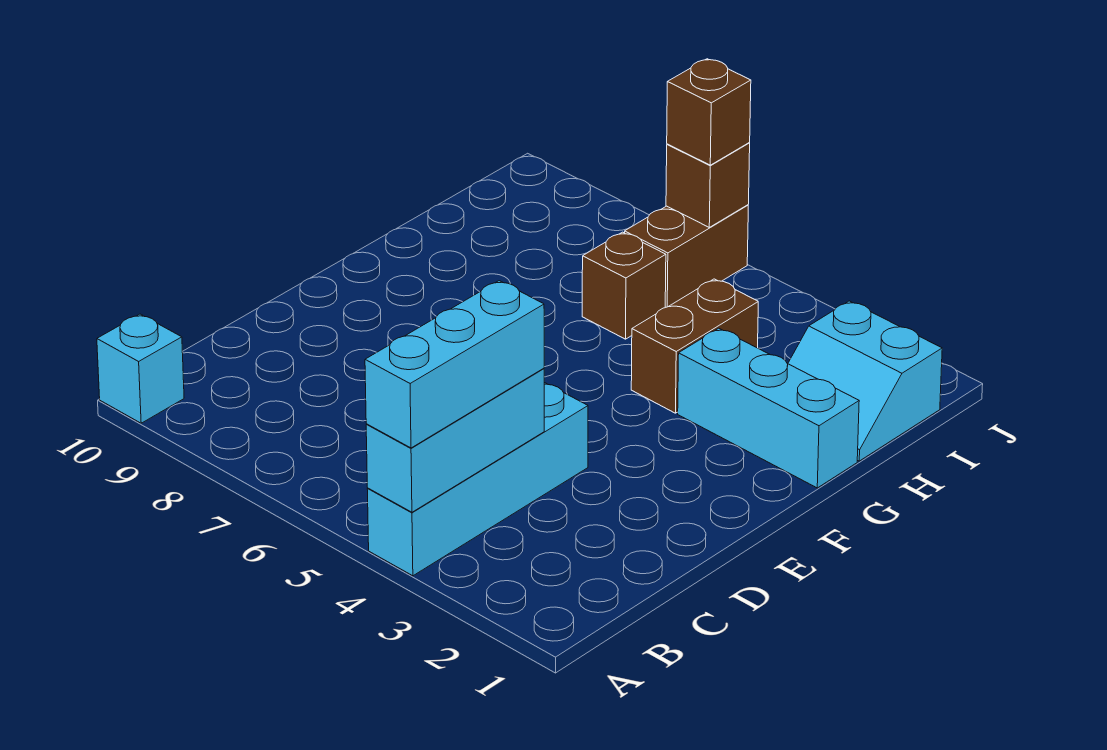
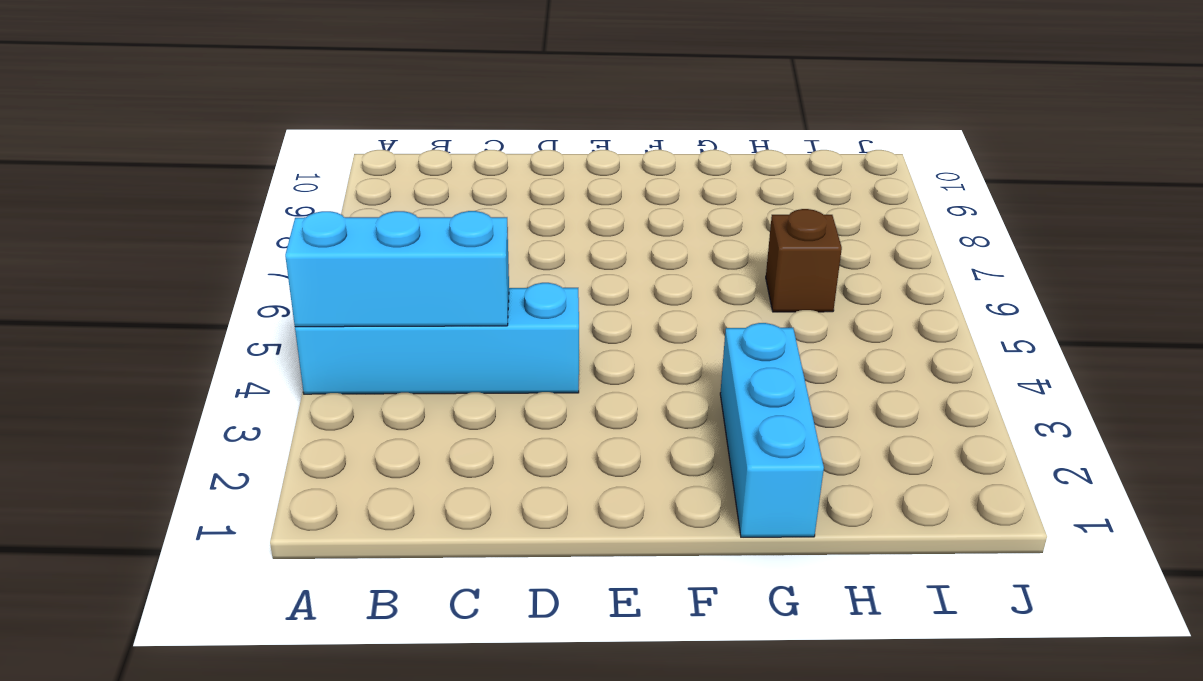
none -> cyan 1x1 brick [97,314,184,423]
none -> brown 1x2 brick [631,279,758,413]

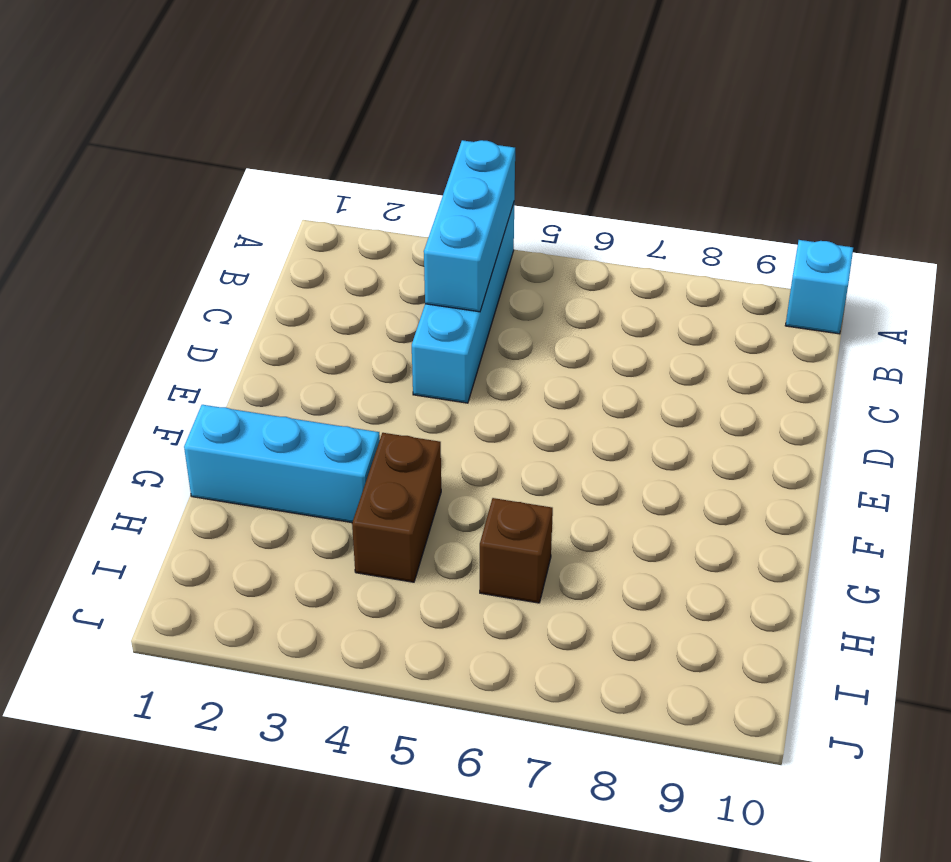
none -> cyan 2x2 slope [788,301,942,461]
none -> brown 1x2 brick [625,205,748,307]

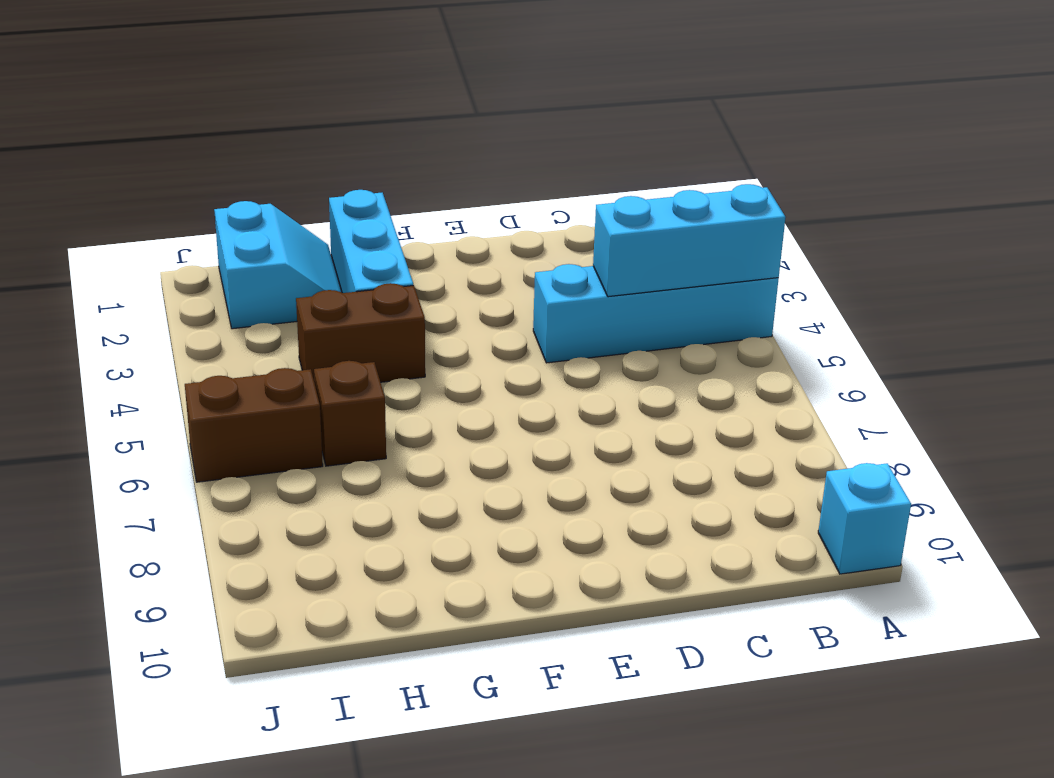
none -> brown 1x1 brick [666,143,750,227]
none -> cyan 1x3 brick [365,281,544,448]

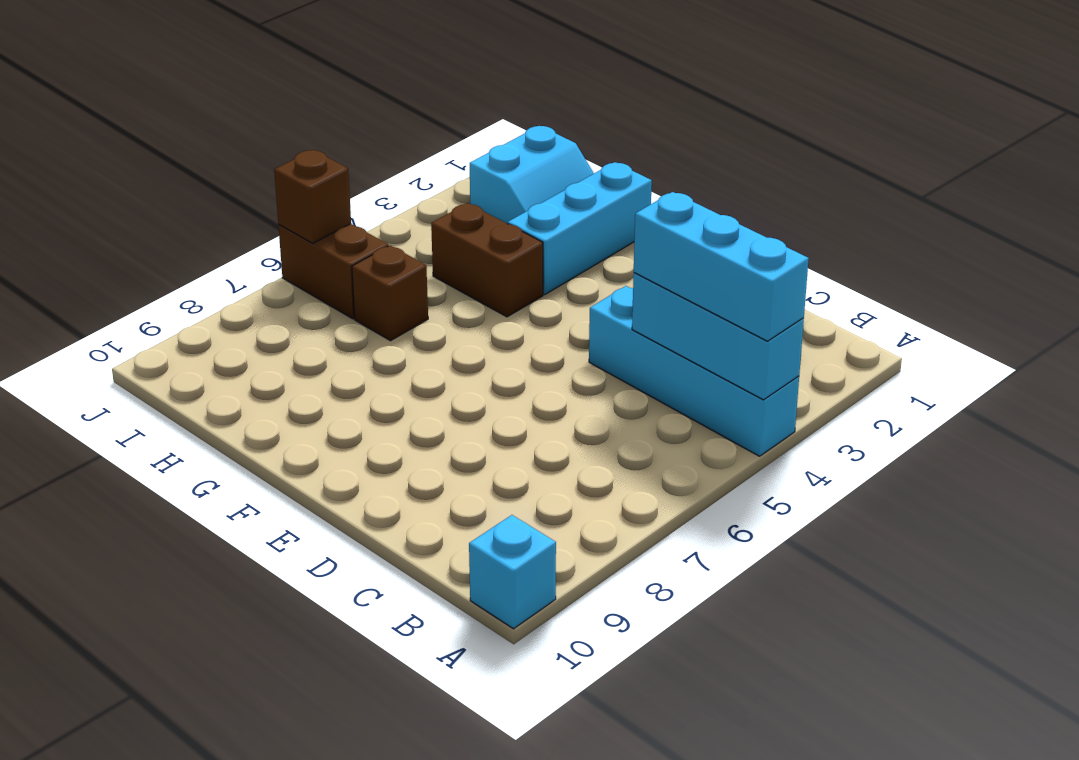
none -> brown 1x1 brick [667,59,751,165]

